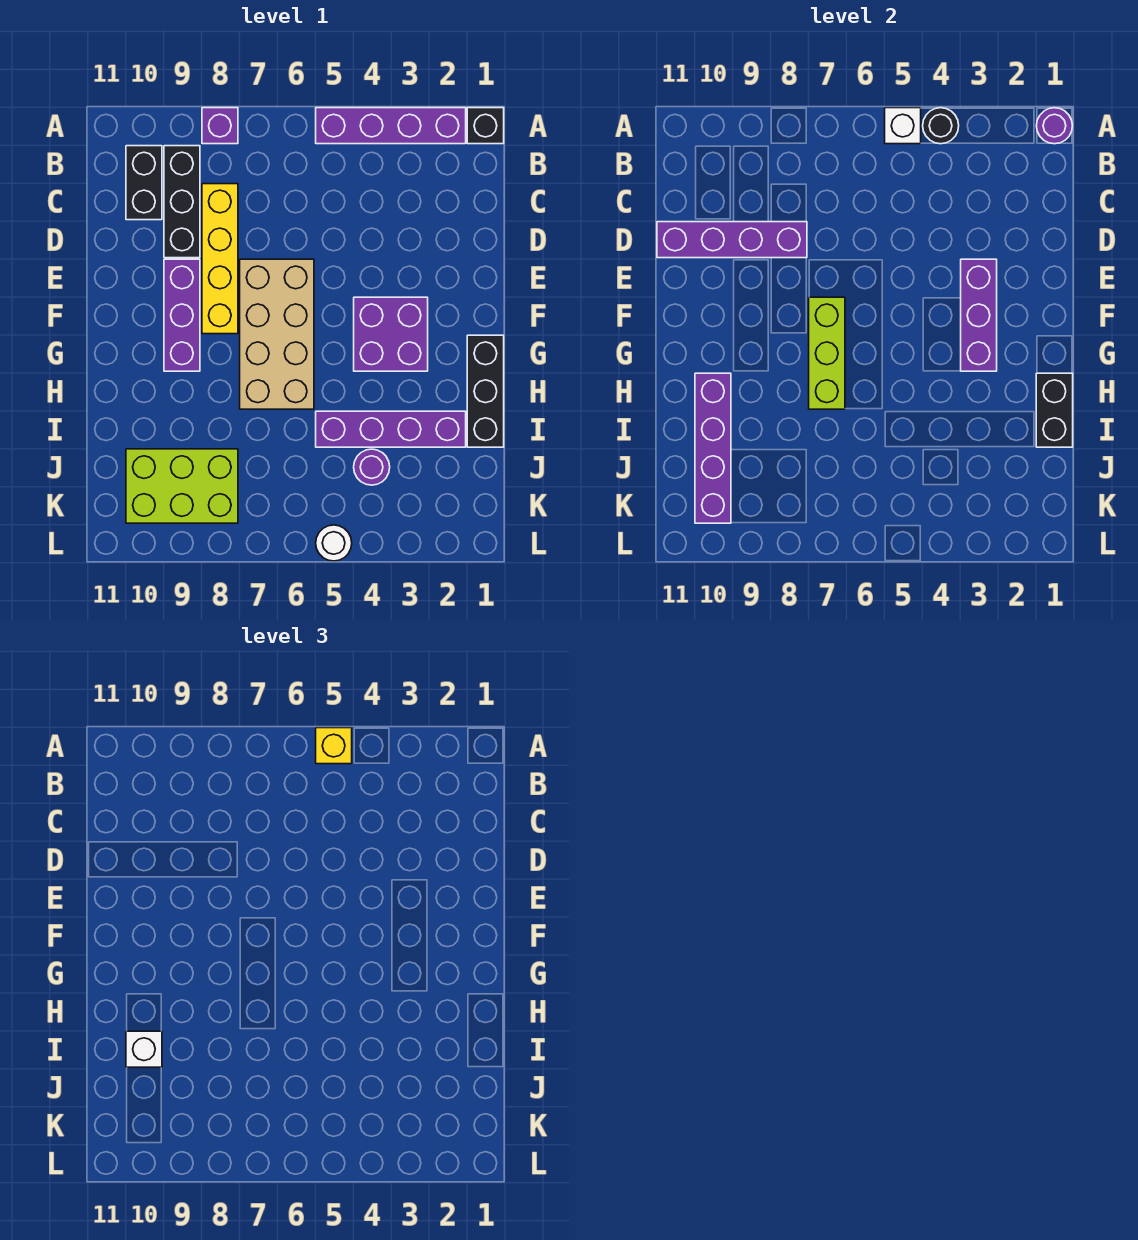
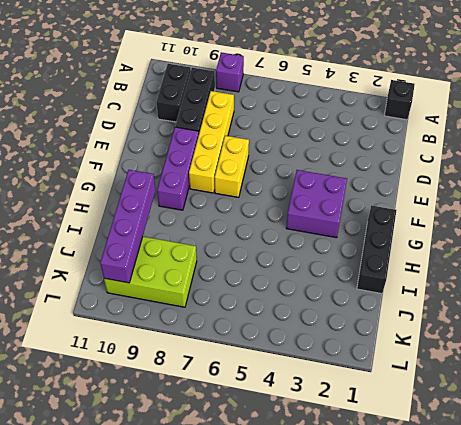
yellow 1x2 brick [215,136,249,198] -> tan 2x4 brick [240,259,314,409]
none -> purple 1x4 brick [316,108,466,144]
none -> purple 1x4 brick [316,411,466,447]
none -> purple 1x1 round brick [354,449,390,485]

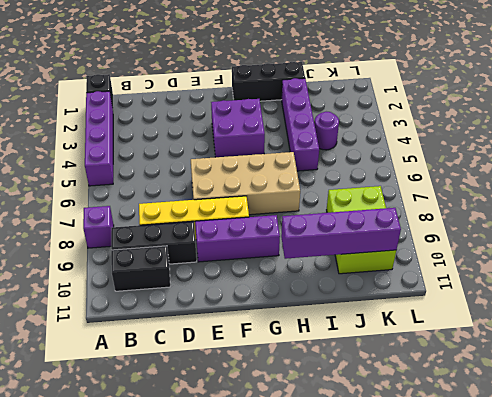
none -> white 1x1 round brick [316,525,352,561]
none -> purple 1x1 round brick [1036,108,1073,144]
none -> black 1x1 round brick [923,108,959,144]

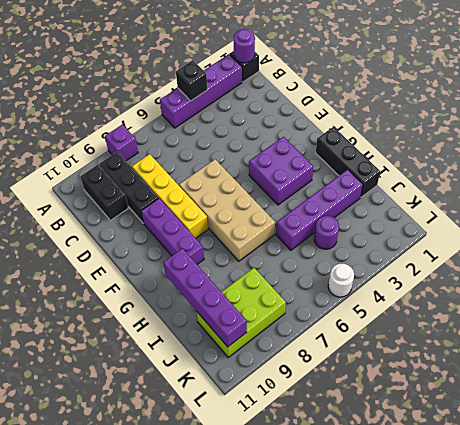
black 1x1 brick [176,61,207,101] -> black 1x1 round brick [923,108,959,144]
none -> white 1x1 brick [885,108,921,144]
none -> purple 1x4 brick [657,222,807,258]
none -> purple 1x3 brick [961,259,997,371]

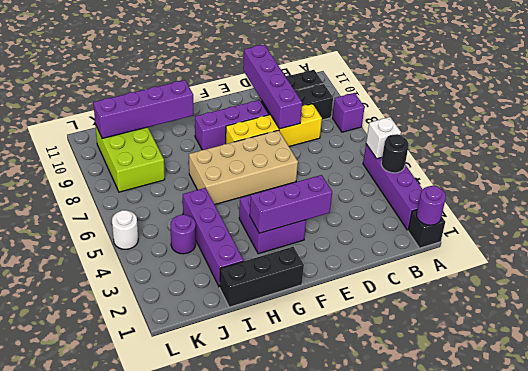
none -> lime 1x3 brick [809,297,845,409]
none -> black 1x2 brick [1036,373,1073,447]
none -> yellow 1x1 brick [316,728,352,764]

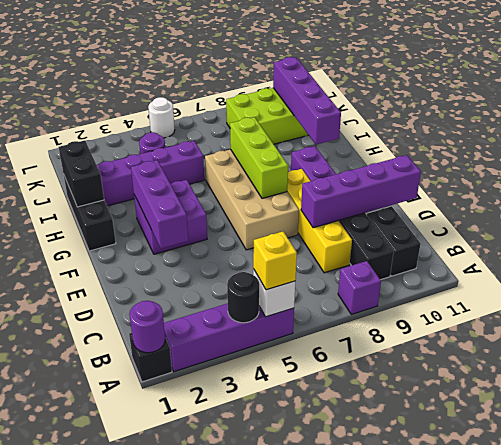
none -> white 1x1 brick [126,1031,162,1067]

